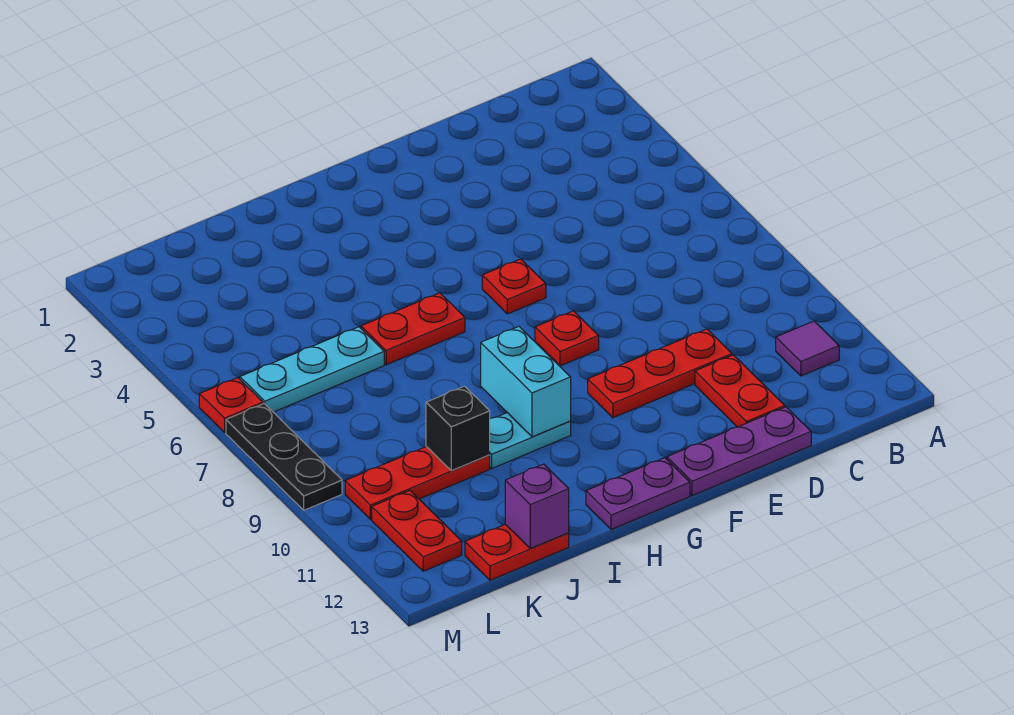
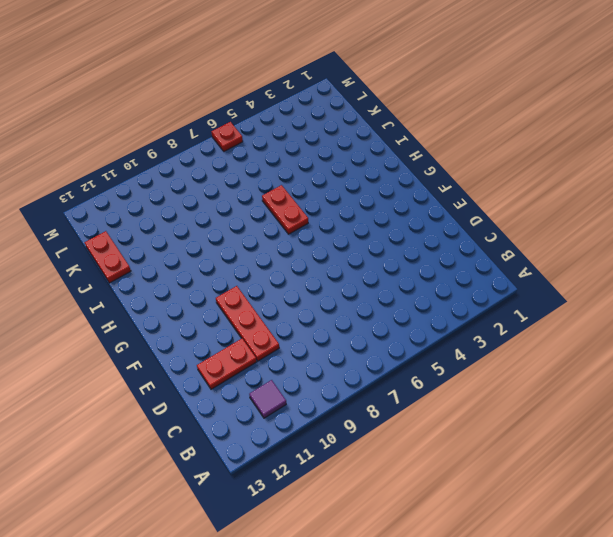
none -> purple 1x3 plate [667,407,811,496]
none -> red 1x1 plate [482,259,546,314]
none -> red 1x1 plate [535,311,599,366]

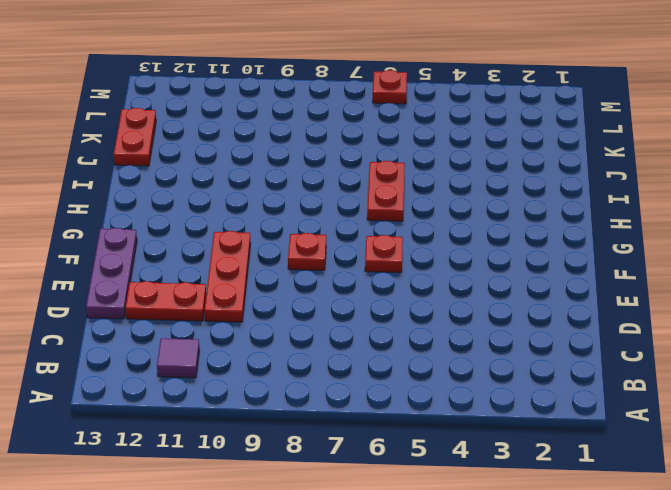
none -> purple 1x2 plate [586,458,690,530]
none -> cyan 1x2 plate [490,413,571,468]
none -> cyan 1x3 plate [240,327,384,412]

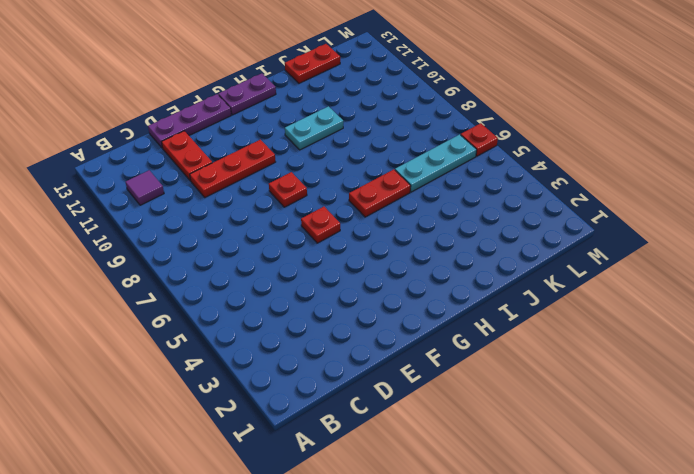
none -> red 1x3 plate [345,446,490,519]
none -> red 1x2 plate [372,491,462,571]
none -> black 1x3 plate [226,404,342,510]

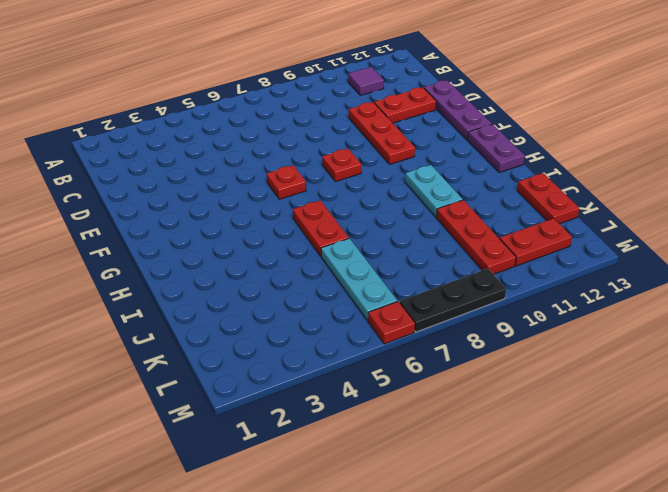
none -> cyan 1x2 brick [481,327,571,437]
none -> black 1x1 brick [426,386,490,471]
none -> purple 1x1 brick [505,464,569,549]

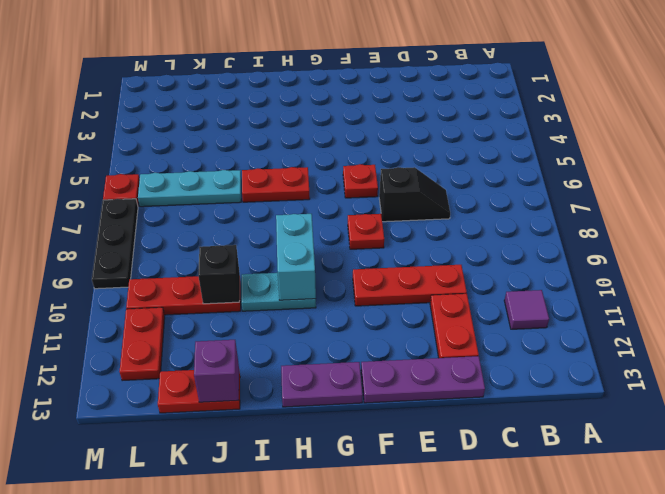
black 1x2 slope [379,167,450,222] -> none

